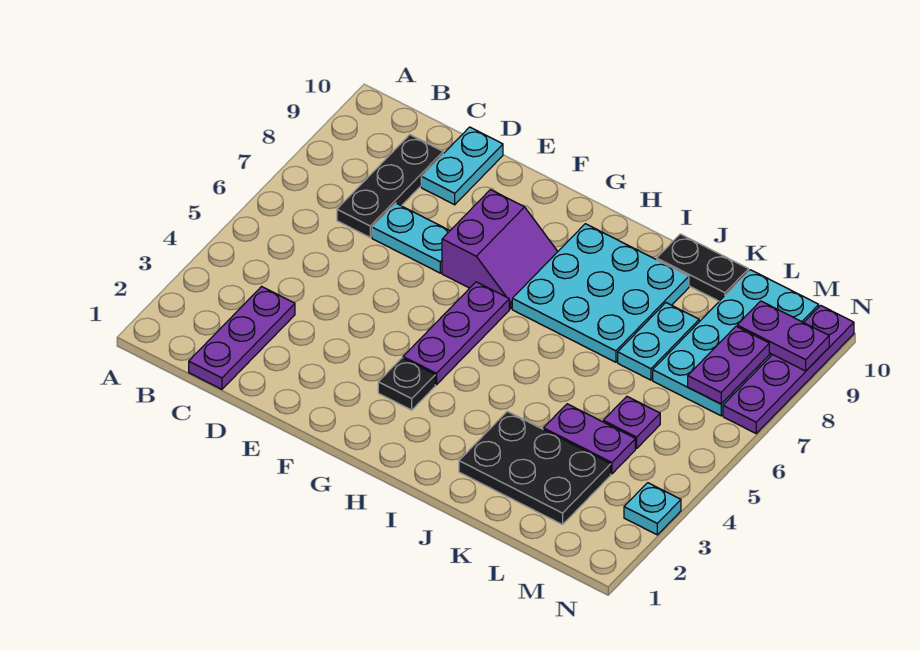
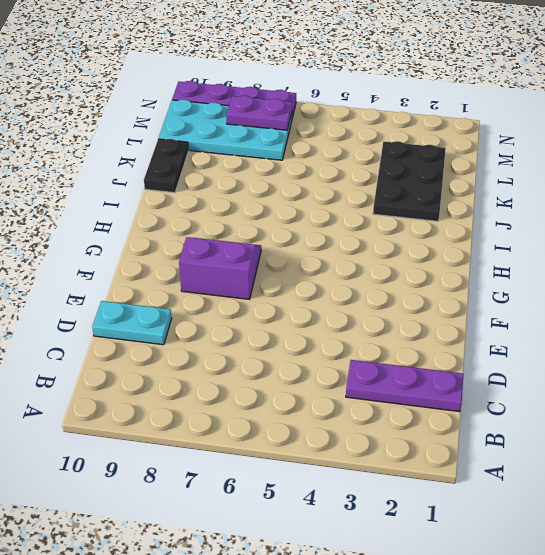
none -> black 1x3 plate [337,135,443,237]
none -> cyan 1x2 plate [372,203,450,273]
none -> black 1x1 plate [378,358,435,410]

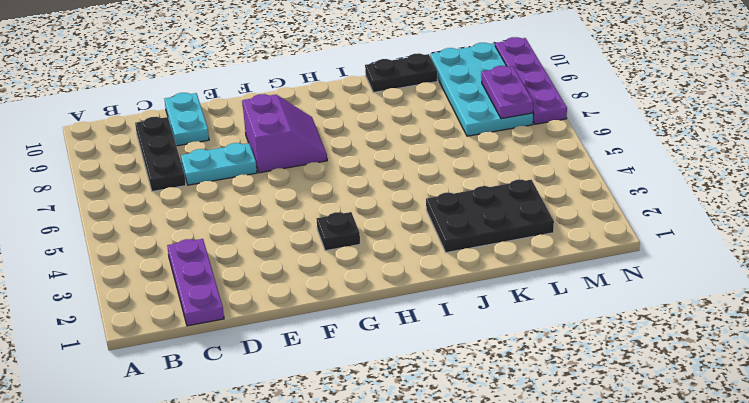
none -> purple 1x3 plate [403,282,509,385]
none -> cyan 3x3 plate [512,224,689,362]
none -> purple 1x2 plate [543,404,635,474]

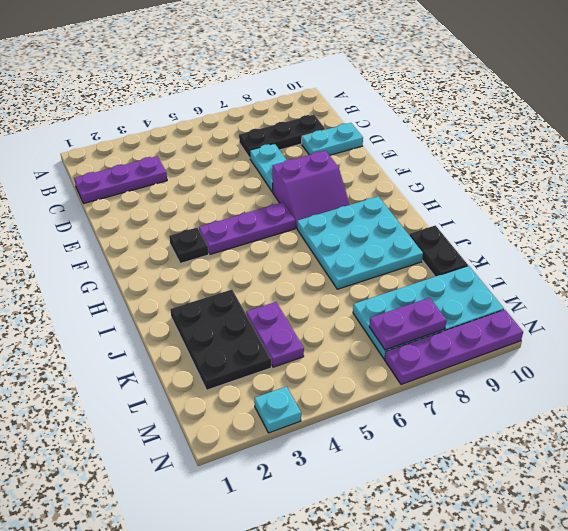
none -> cyan 1x2 plate [618,303,699,380]
none -> purple 1x1 plate [603,397,660,449]
none -> purple 1x2 plate [737,301,829,371]

